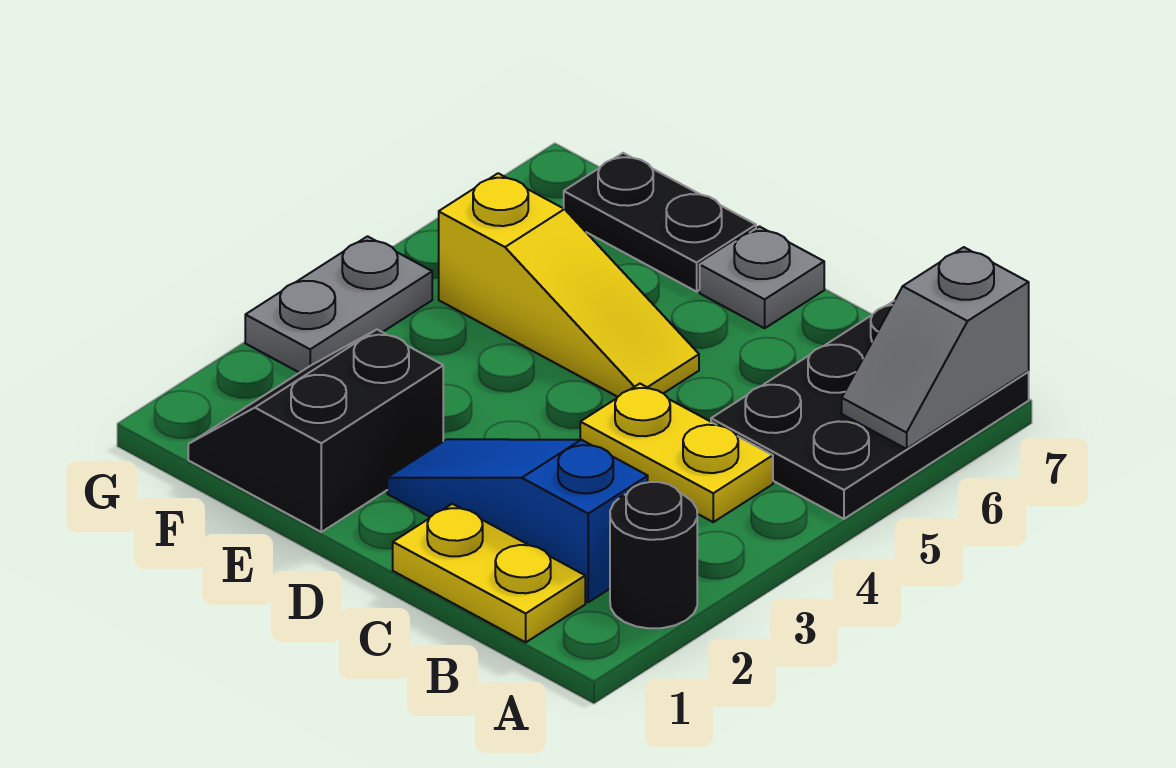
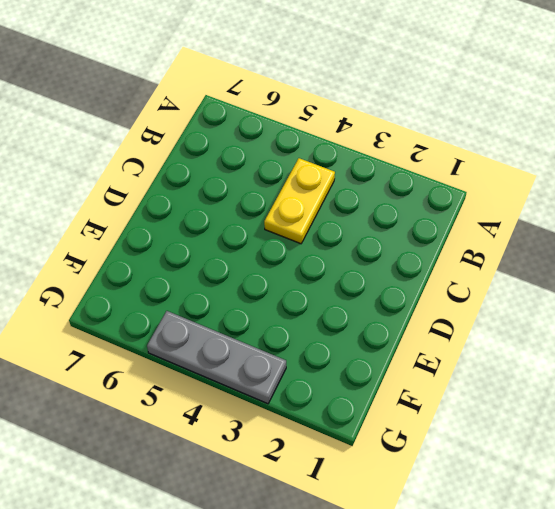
grey 1x3 plate [147,311,286,404] -> grey 1x2 plate [245,236,432,373]
none -> black 1x1 round brick [610,482,697,628]
none -> black 2x3 plate [711,301,1029,519]

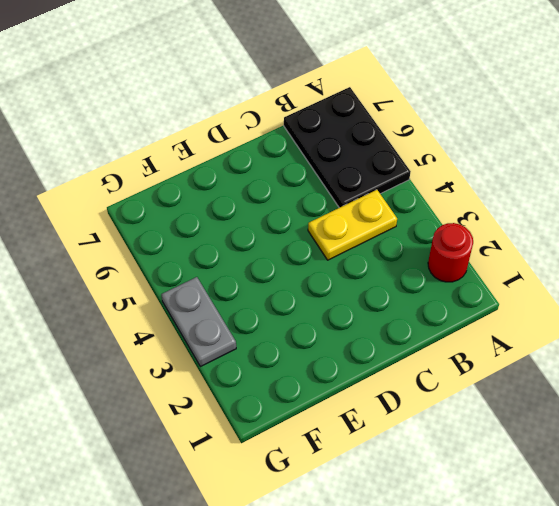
red 1x1 round brick [428,223,473,282] -> black 1x1 round brick [610,482,697,628]
none -> yellow 1x2 plate [393,504,585,642]
none -> blue 1x3 slope [387,439,648,602]

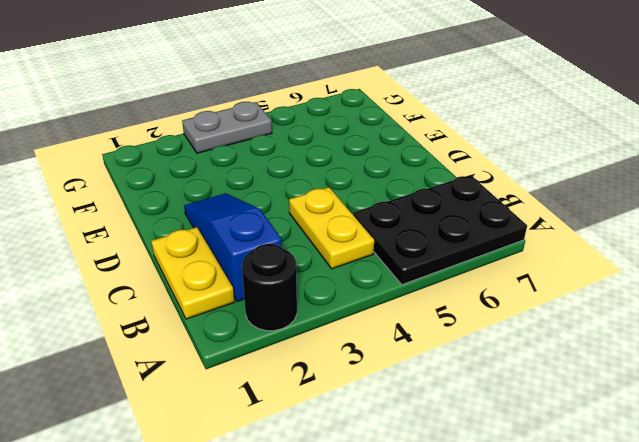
none -> yellow 1x3 slope [439,173,699,397]
none -> grey 1x1 plate [700,226,824,328]

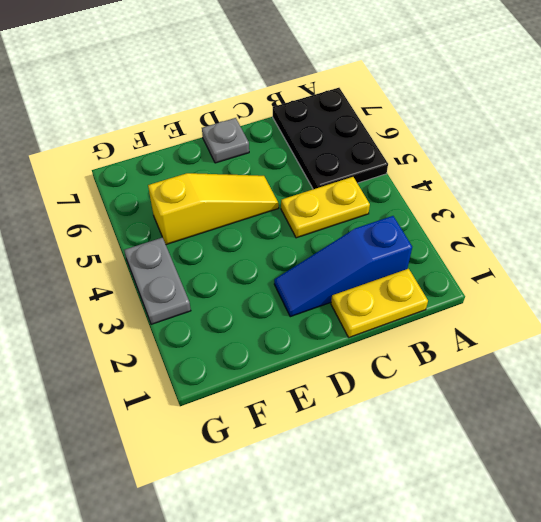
none -> black 1x1 round brick [610,482,697,628]
none -> black 2x2 slope [188,330,443,532]

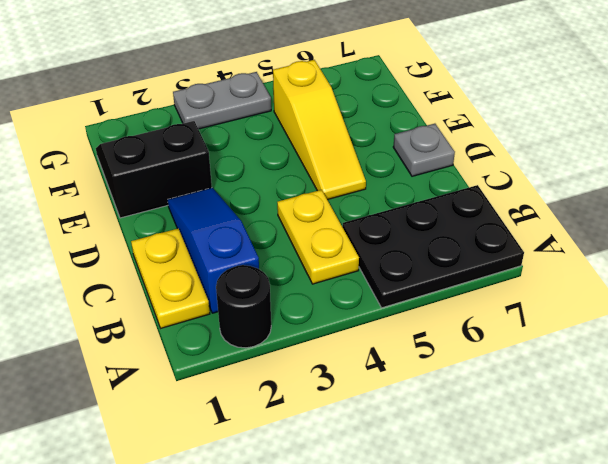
none -> black 1x2 plate [564,153,756,292]
none -> grey 1x2 slope [842,247,1029,449]

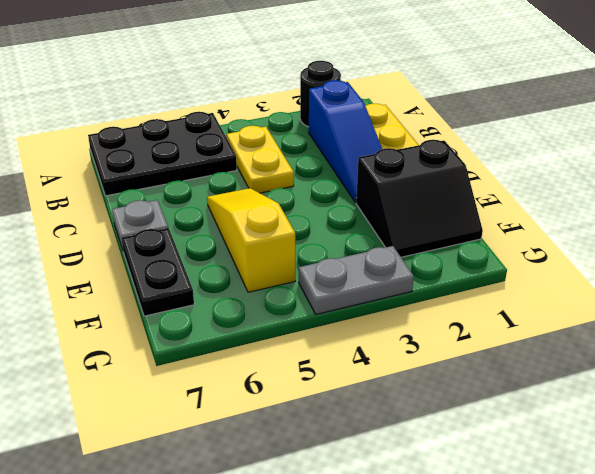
none -> grey 1x2 slope [842,247,1029,449]

